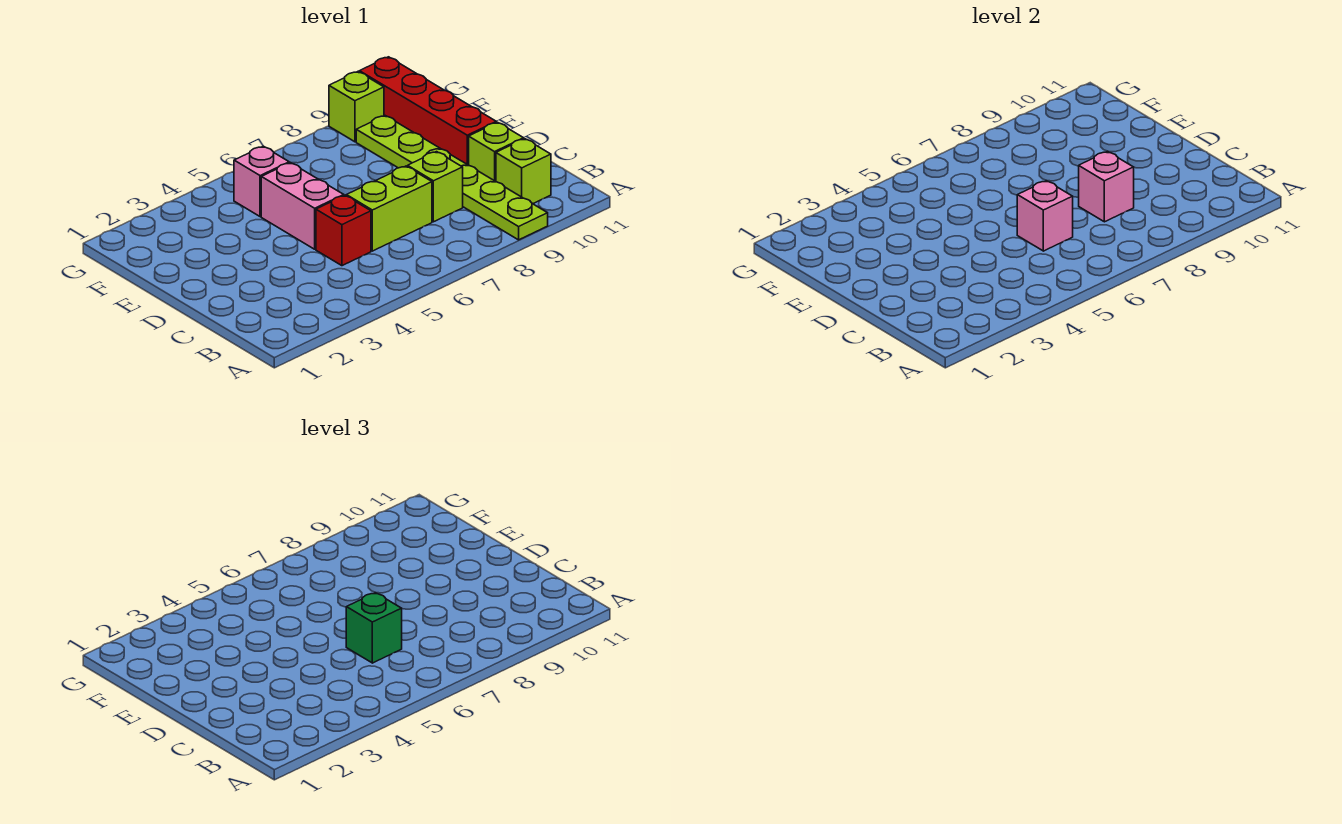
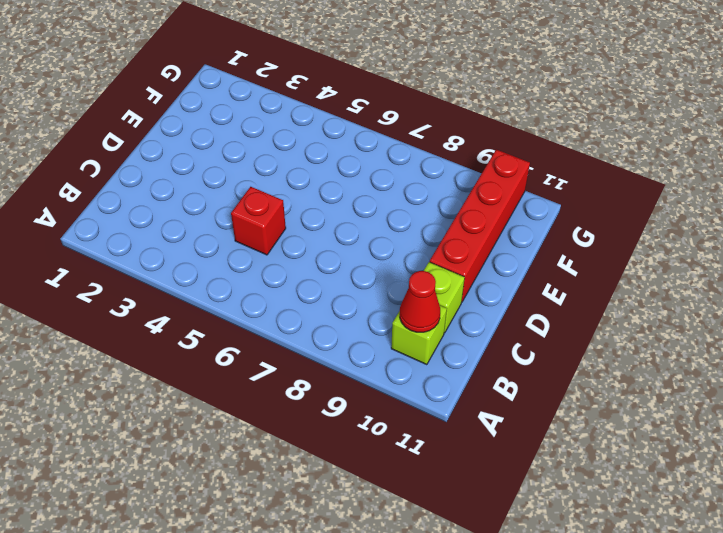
red 1x1 cone [400,271,440,332] -> none
none -> lime 1x6 plate [356,116,548,240]
none -> lime 1x2 brick [346,166,432,251]
none -> lime 1x1 brick [408,152,463,222]

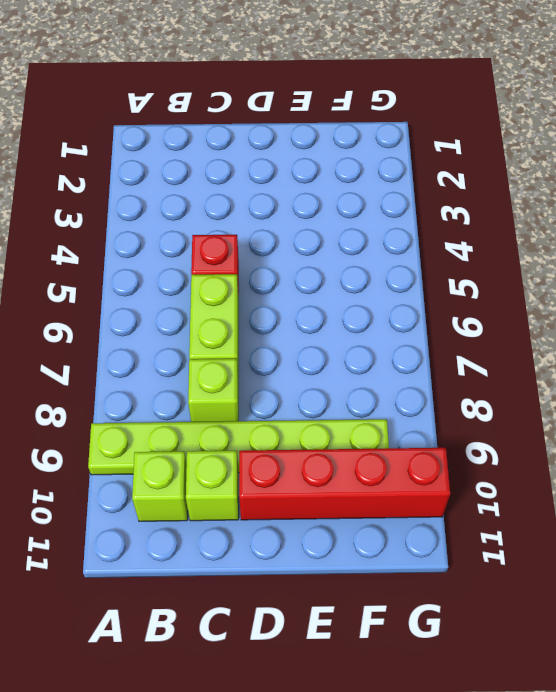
none -> pink 1x2 brick [261,163,344,249]
none -> pink 1x1 brick [234,146,289,217]
none -> lime 1x1 brick [329,72,384,142]

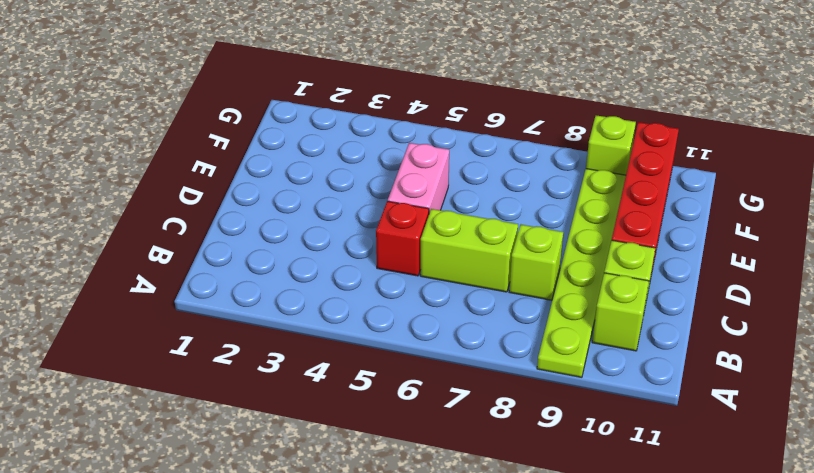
none -> pink 1x1 brick [234,146,289,217]
none -> pink 1x1 brick [1017,181,1073,251]
none -> pink 1x1 brick [1079,151,1134,222]

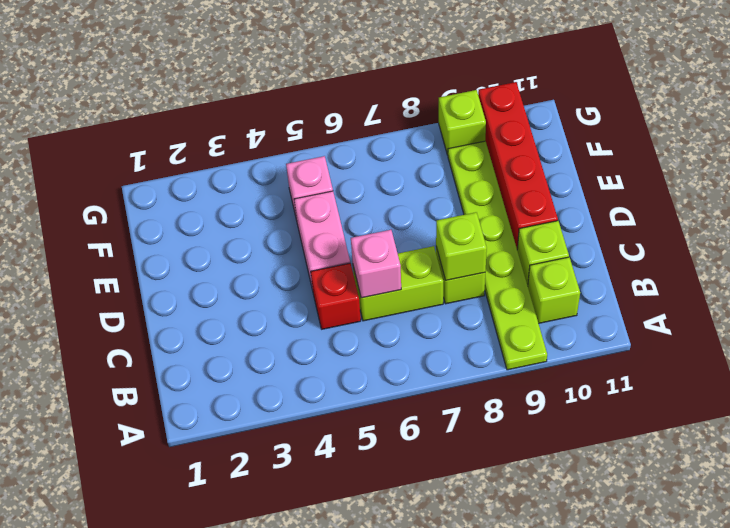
lime 1x1 brick [436,212,487,280] -> pink 1x1 brick [1079,151,1134,222]
none -> green 1x1 brick [346,593,402,663]

